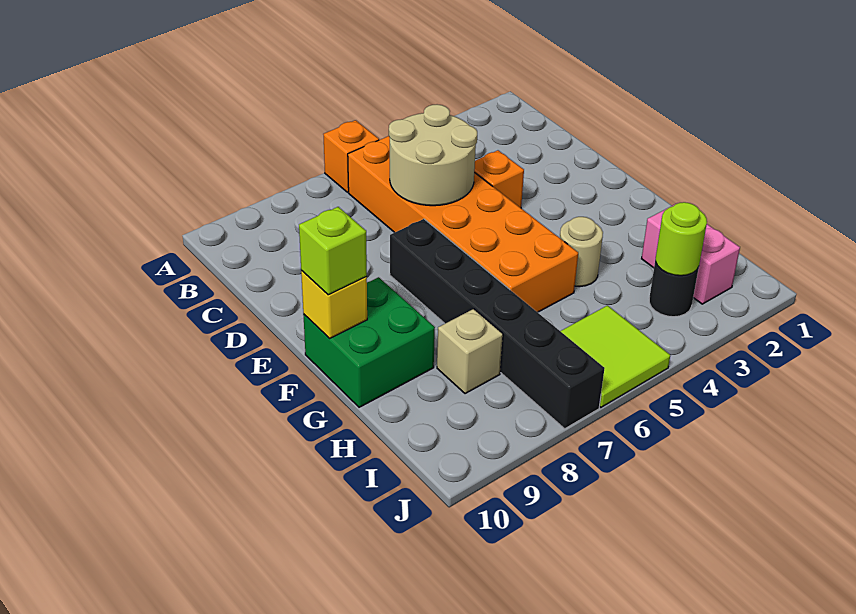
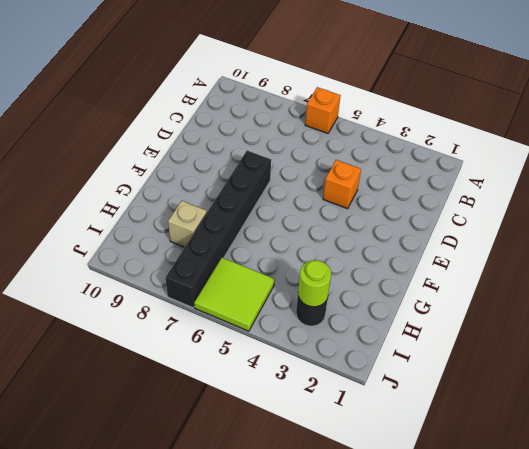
none -> orange 2x6 brick [348,136,578,312]
none -> green 2x2 brick [303,277,435,407]
none -> tan 1x1 round brick [560,217,603,287]

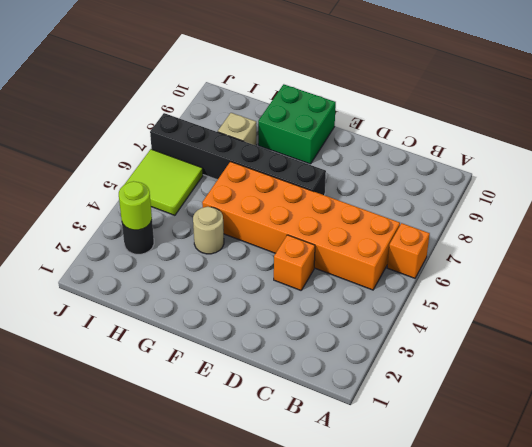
none -> pink 1x2 brick [642,205,740,304]
none -> tan 2x2 round brick [389,104,477,206]
none -> yellow 1x1 brick [301,271,367,339]

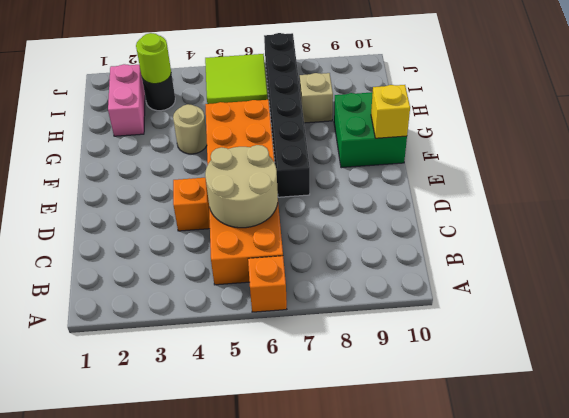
none -> lime 1x1 brick [299,207,367,295]

